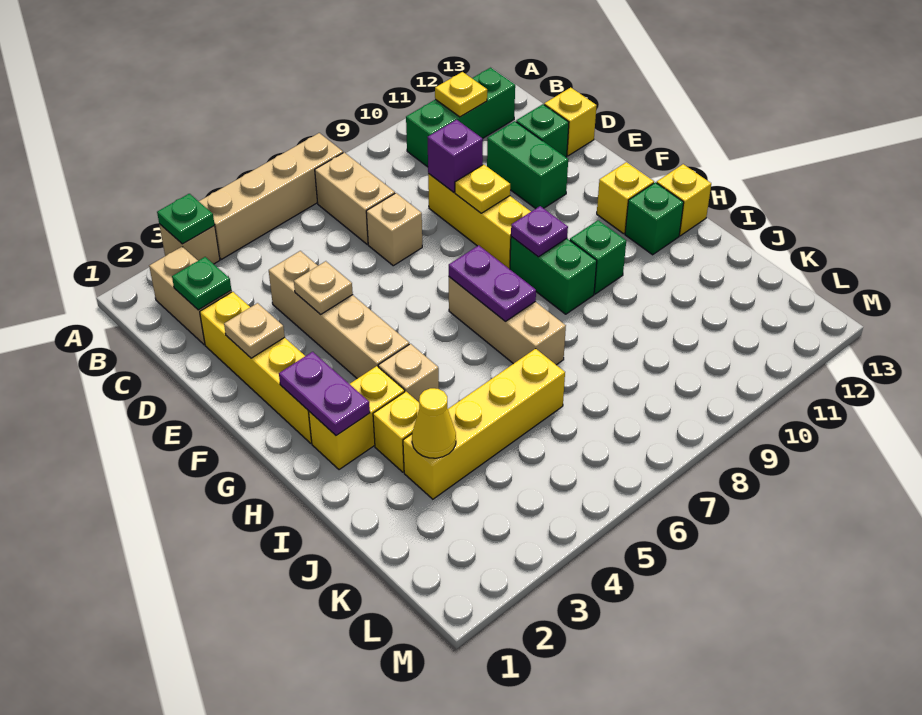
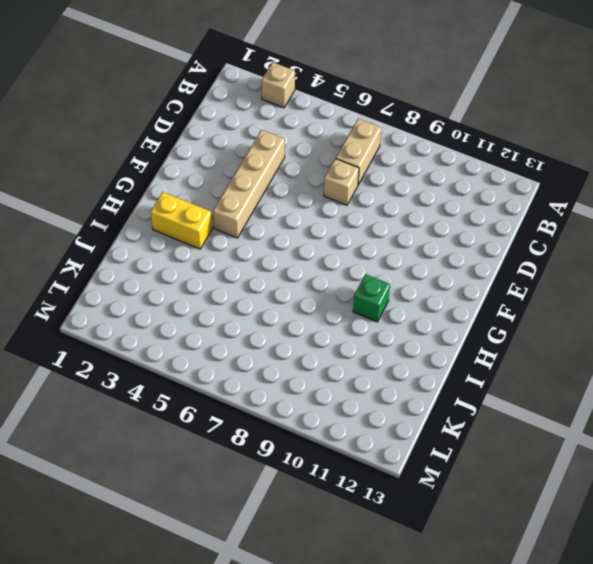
none -> tan 1x4 brick [199,133,343,259]
none -> tan 1x2 brick [149,247,232,345]
none -> green 1x3 brick [406,68,515,167]
none -> yellow 1x4 brick [200,292,312,443]

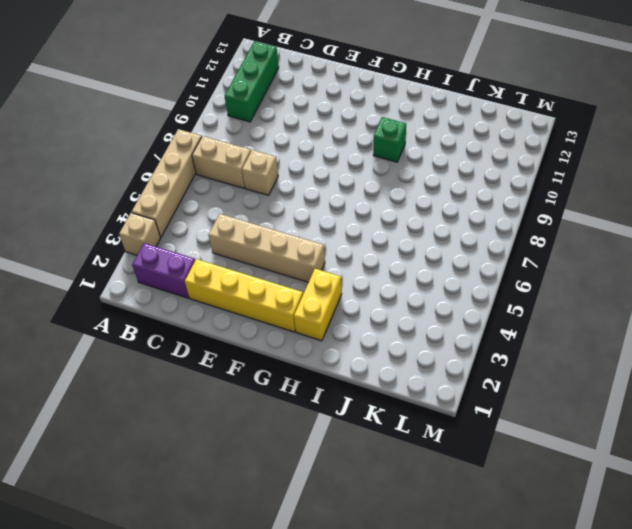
purple 1x2 brick [132,243,195,298] -> tan 1x2 brick [149,247,232,345]
none -> yellow 1x3 brick [428,174,531,269]
none -> green 1x2 brick [487,121,568,209]
none -> green 1x1 brick [516,104,569,157]
none -> yellow 1x1 brick [544,87,597,156]

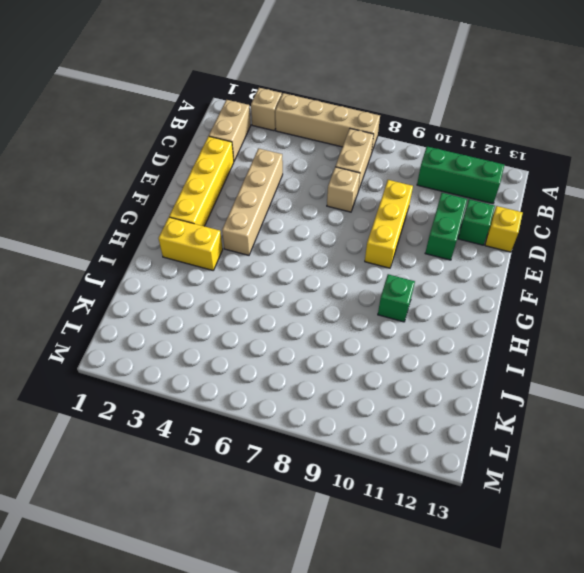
none -> tan 1x3 brick [449,277,566,365]
none -> green 1x2 brick [510,237,597,314]
none -> yellow 1x1 brick [597,162,654,234]
none -> tan 1x1 brick [378,344,439,402]

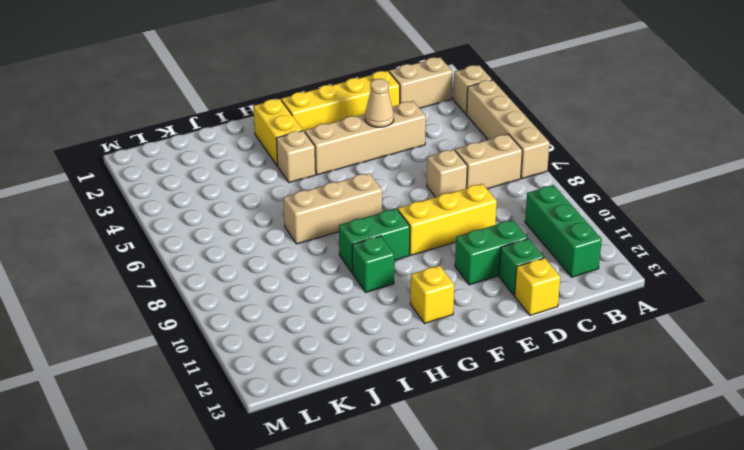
tan 1x1 cone [365,79,394,127] -> tan 1x1 plate [294,261,353,314]
none -> green 1x1 brick [625,182,684,255]
none -> yellow 1x1 brick [657,164,711,236]
none -> yellow 1x1 brick [373,392,419,472]
none -> yellow 1x4 brick [403,349,565,499]

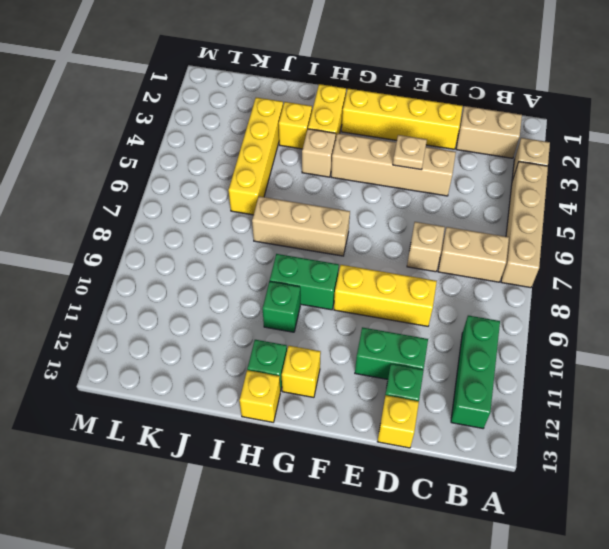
none -> green 1x1 plate [157,194,215,244]
none -> yellow 1x1 plate [435,72,487,117]
none -> green 1x1 plate [172,257,231,310]
none -> purple 1x1 brick [427,120,483,192]

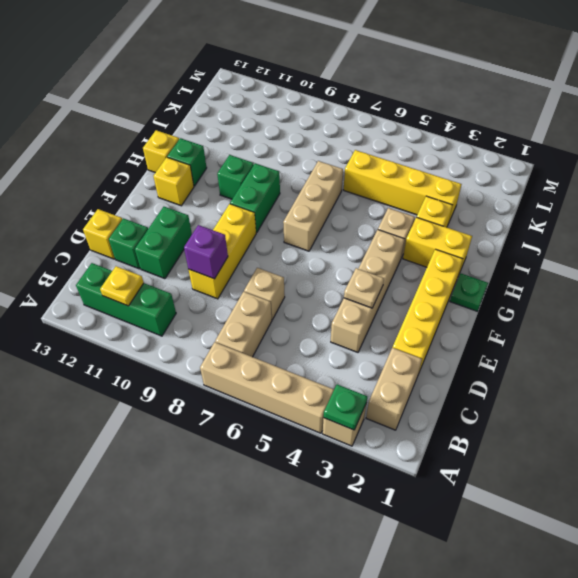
green 1x1 plate [450,274,488,311] -> green 1x1 plate moved to [172,257,231,310]
none -> tan 1x1 plate [224,303,285,358]
none -> yellow 1x1 plate [455,164,510,213]
none -> purple 1x2 plate [279,352,370,436]
none -> purple 1x2 plate [449,245,536,321]

